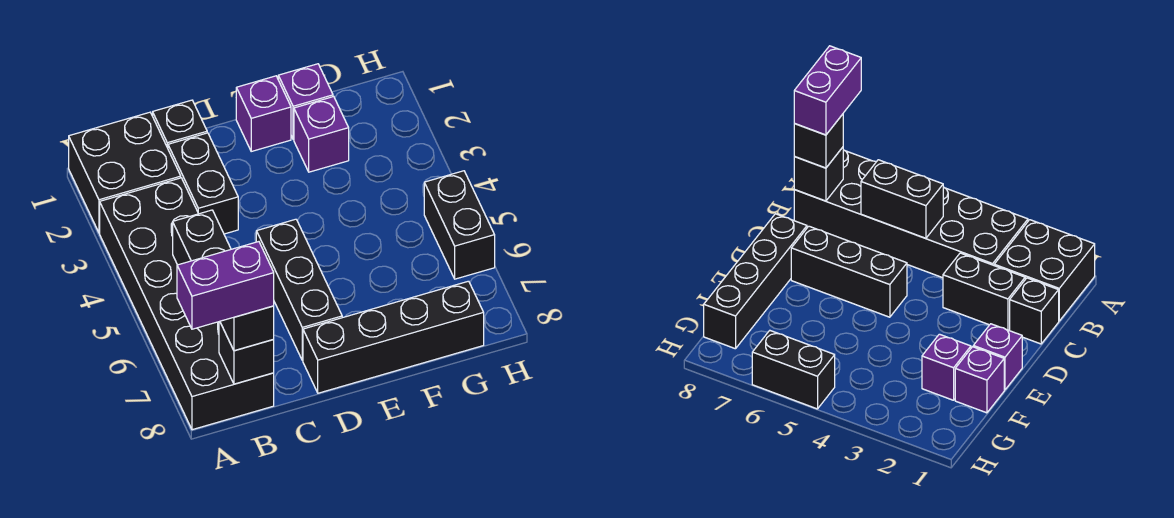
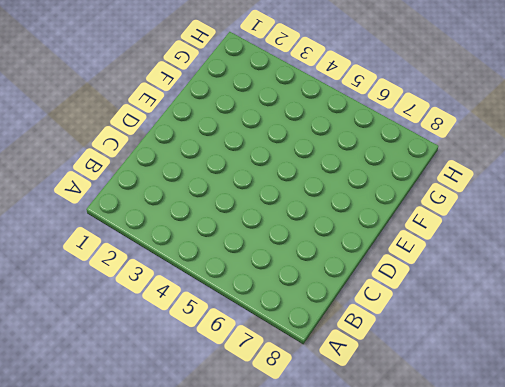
none -> black 2x2 brick [69,112,181,233]
none -> black 2x6 brick [100,178,274,430]
none -> black 1x1 brick [153,100,207,148]

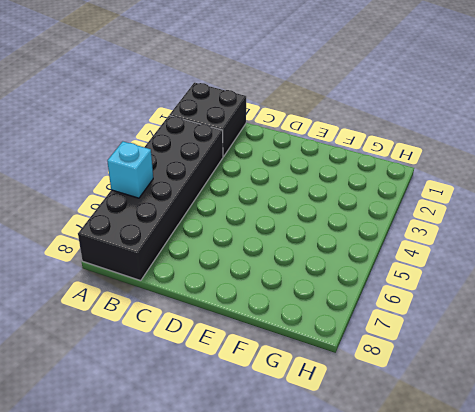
cyan 1x1 brick [107,141,153,198] -> none
none -> black 1x1 brick [153,100,207,148]
none -> black 1x2 brick [168,133,238,234]
none -> black 1x3 brick [256,219,342,360]

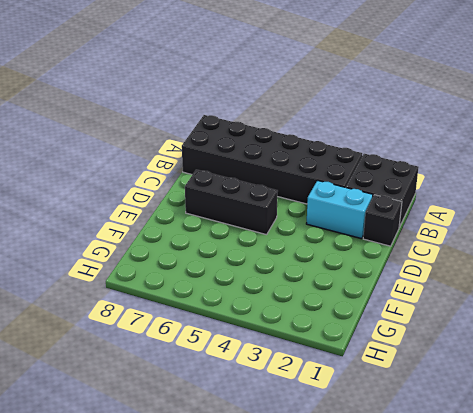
cyan 1x2 brick [306,180,373,239] -> black 1x2 brick [168,133,238,234]
none -> black 1x4 brick [303,281,484,393]
none -> purple 1x1 brick [236,76,291,151]
none -> purple 1x1 brick [278,64,333,139]

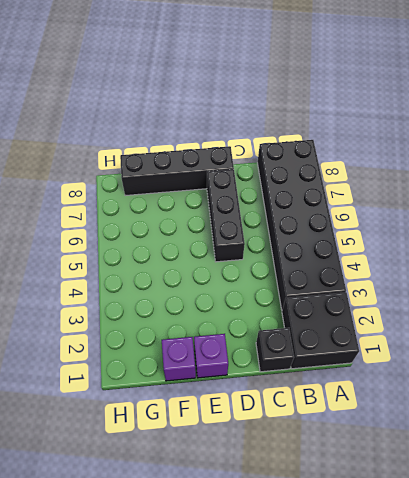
none -> black 1x2 brick [168,133,238,234]
none -> purple 1x1 brick [294,97,349,172]
none -> black 1x2 brick [424,171,495,279]

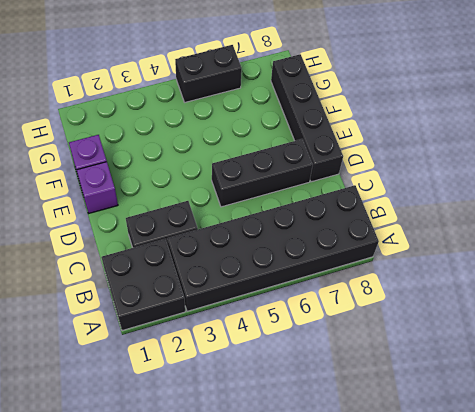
none -> black 1x1 brick [153,100,207,148]
none -> purple 1x1 brick [294,97,349,172]
none -> black 1x2 brick [173,210,231,265]

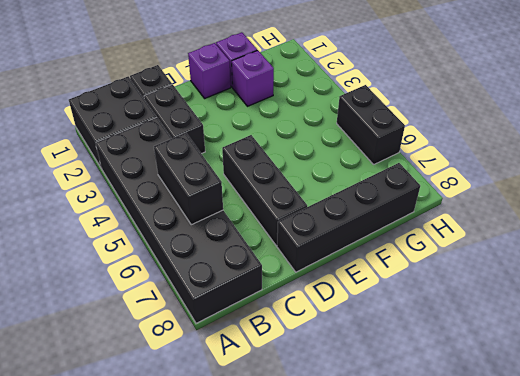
none -> black 1x1 brick [219,321,274,384]
none -> black 1x1 brick [220,306,274,351]
none -> purple 1x2 brick [177,242,274,329]

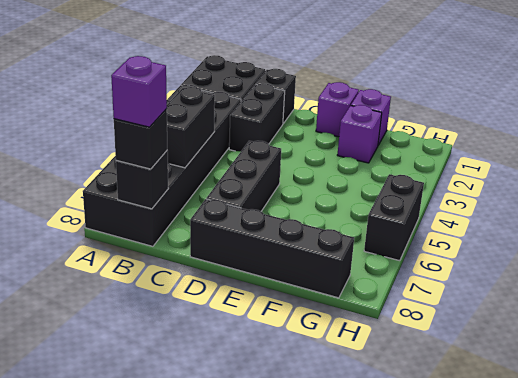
purple 1x1 brick [111,56,167,127] -> purple 1x2 brick [177,242,274,329]

